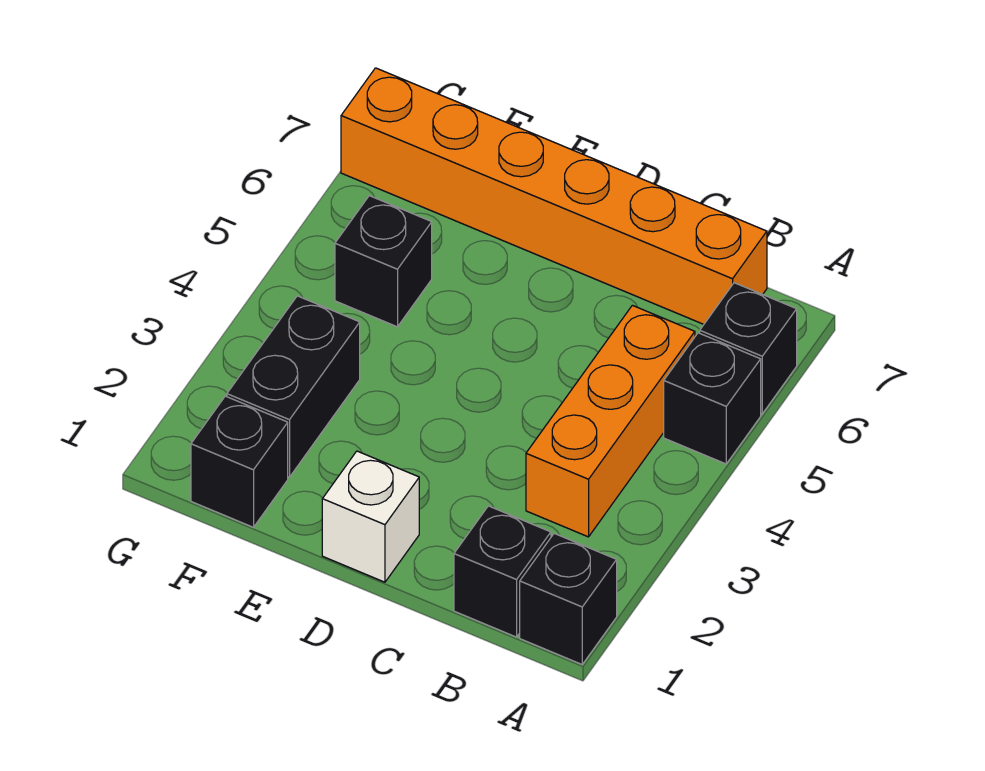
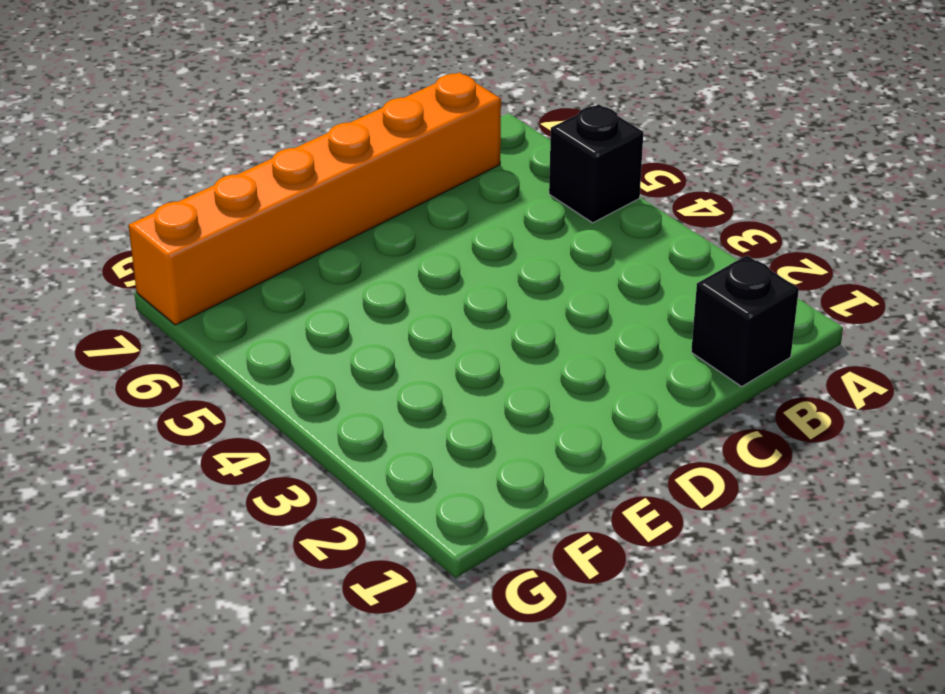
none -> black 1x1 brick [520,533,617,664]
none -> black 1x1 brick [700,283,797,414]

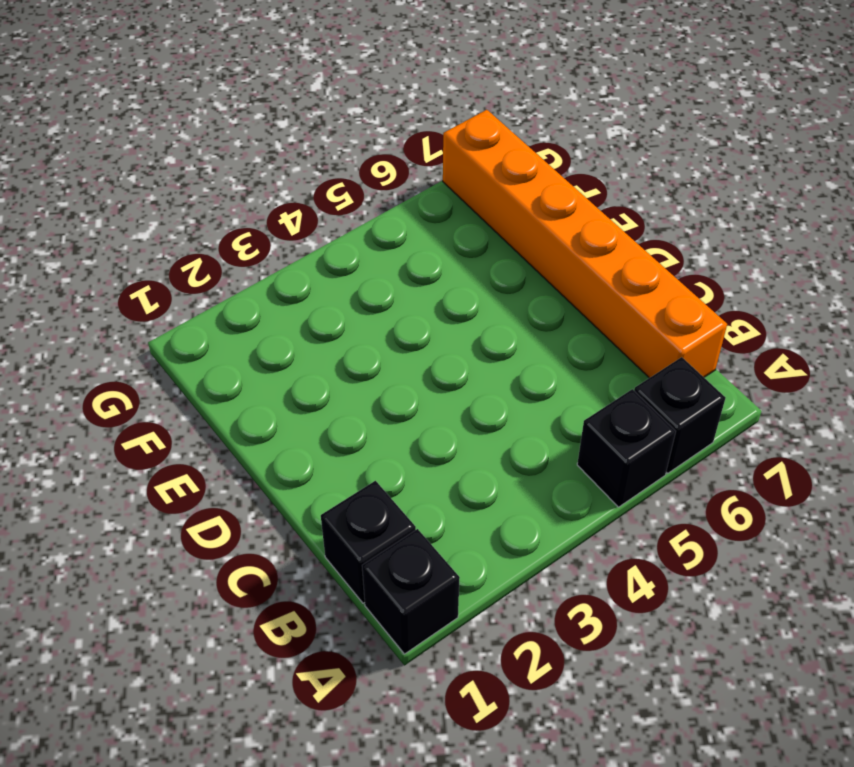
none -> orange 1x3 brick [526,305,695,537]
none -> white 1x1 brick [322,451,419,582]

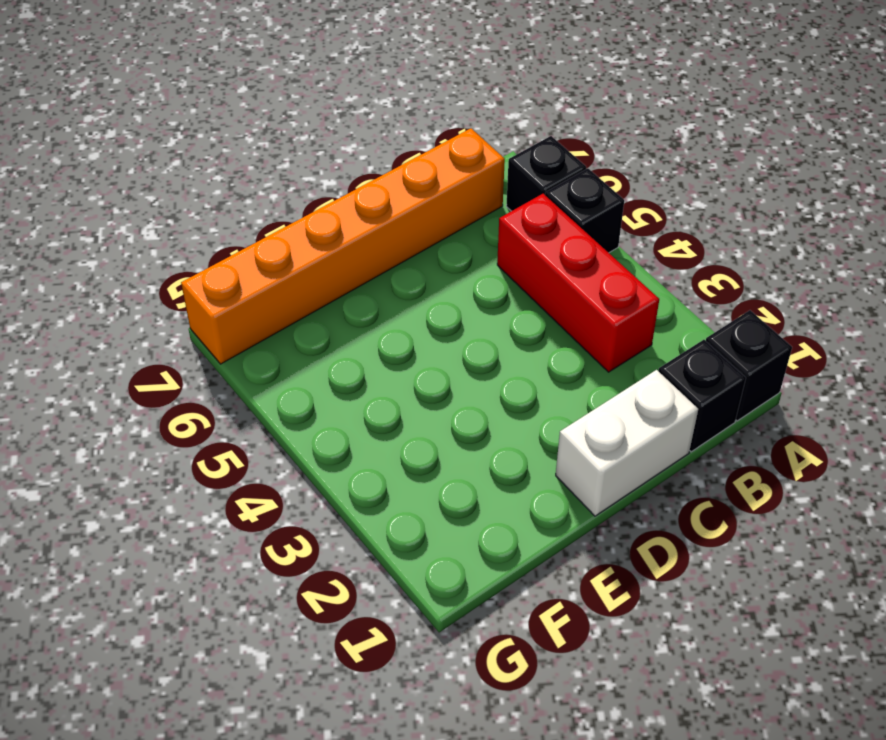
red 1x3 brick [497,194,659,372] -> orange 1x3 brick [526,305,695,537]
white 1x2 brick [556,370,698,516] -> white 1x1 brick [322,451,419,582]
none -> black 1x1 brick [191,396,288,527]
none -> black 1x2 brick [227,296,360,477]

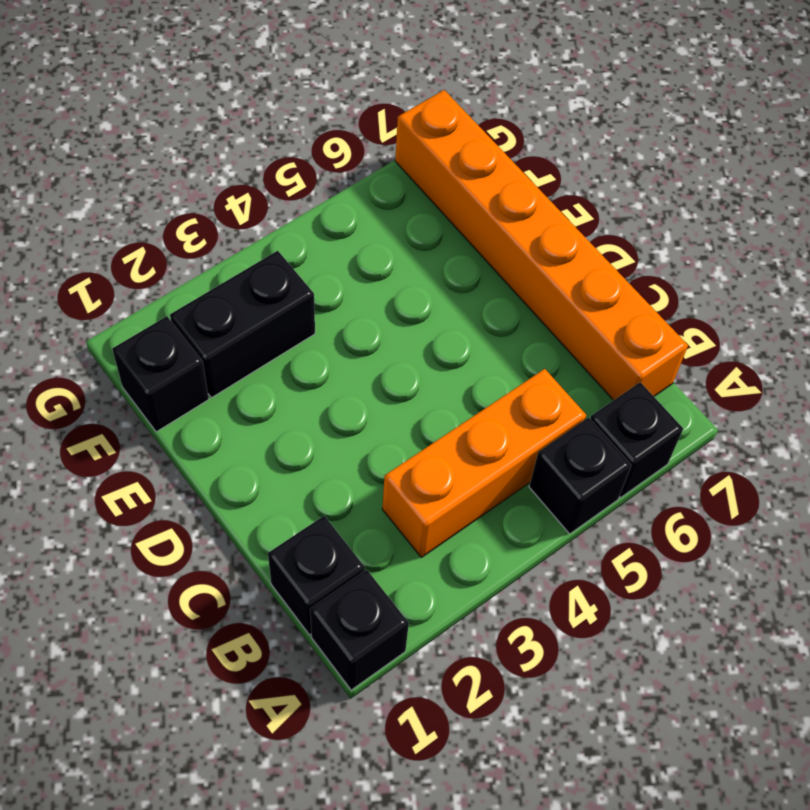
none -> white 1x1 brick [322,451,419,582]
none -> black 1x1 brick [335,196,432,327]

